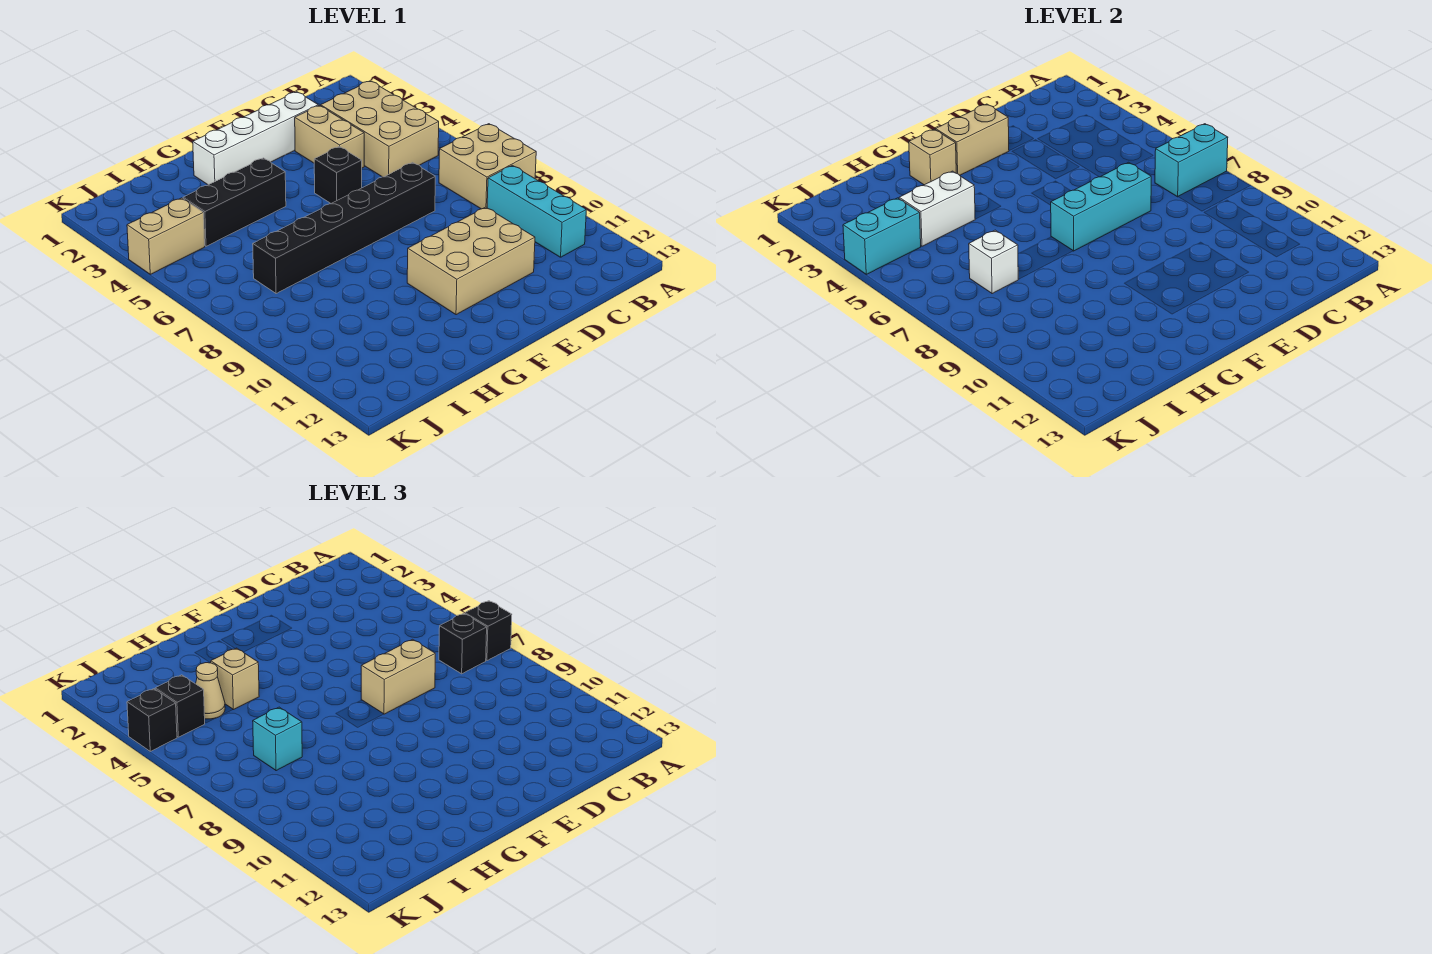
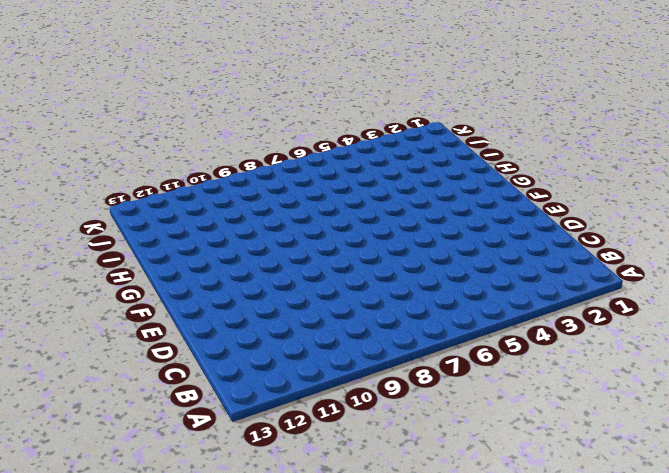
none -> tan 2x2 brick [439,124,536,209]
none -> tan 2x3 brick [321,81,439,177]
none -> cyan 1x3 brick [487,165,586,257]

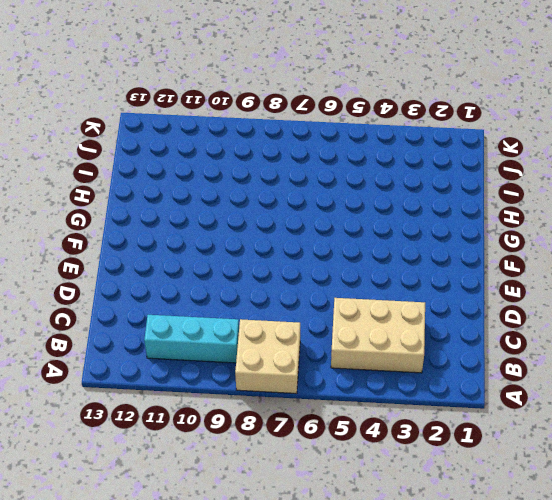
none -> white 1x4 brick [193,92,318,185]
none -> tan 1x2 brick [295,105,364,168]
none -> black 1x6 brick [253,162,435,294]

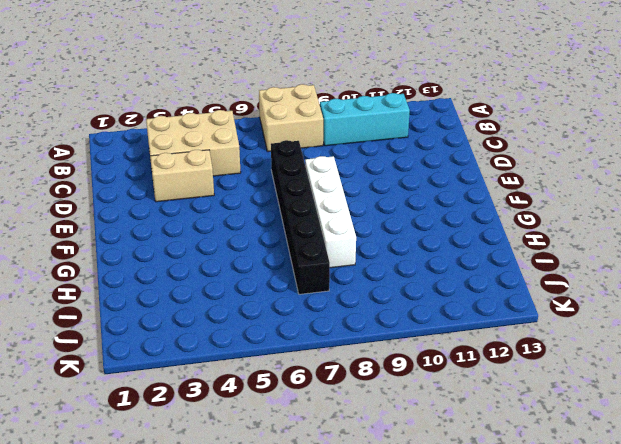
white 1x4 brick [305,156,356,268] -> white 1x4 brick moved to [193,92,318,185]
none -> tan 2x3 brick [407,207,535,315]
none -> black 1x1 brick [314,146,362,203]
none -> black 1x3 brick [183,158,286,246]

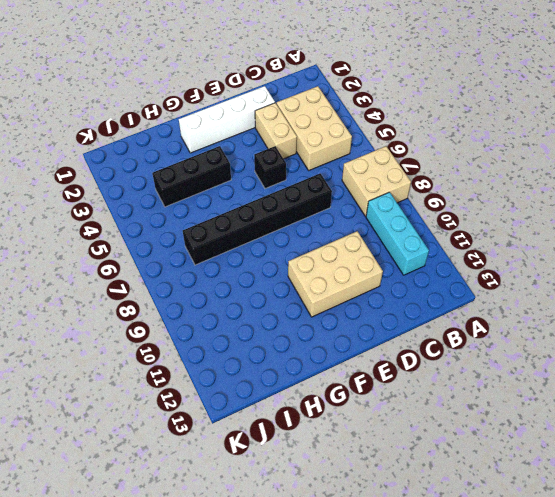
none -> tan 1x2 brick [127,198,205,274]
none -> cyan 1x2 brick [1155,124,1228,197]
none -> cyan 1x3 brick [1051,162,1151,251]

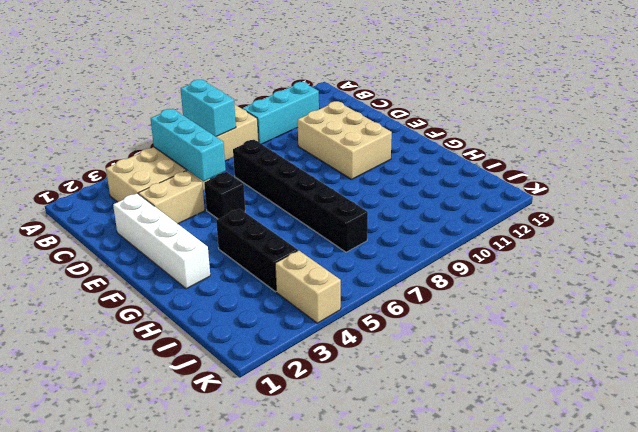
cyan 1x3 brick [151,109,226,181] -> cyan 1x3 brick moved to [1051,162,1151,251]
none -> tan 1x2 brick [936,104,1009,175]
none -> tan 1x1 brick [909,129,956,185]
none -> white 1x2 brick [899,171,975,246]

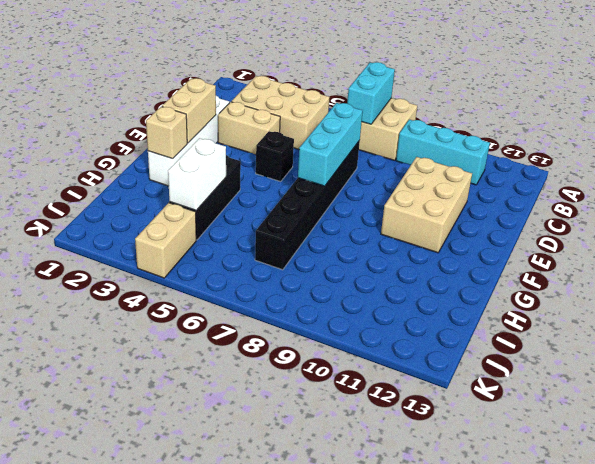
none -> white 1x1 brick [969,230,1018,294]
none -> cyan 1x2 brick [843,198,921,274]
none -> black 1x1 brick [465,601,512,661]

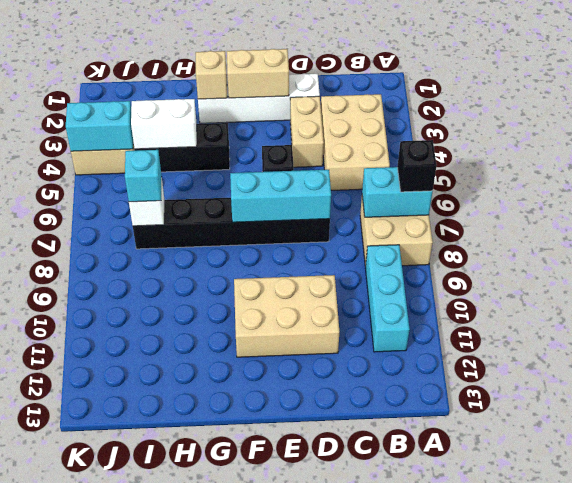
none -> black 1x1 brick [439,613,487,674]
none -> tan 1x2 brick [361,639,435,714]
none -> tan 1x1 brick [211,648,259,710]

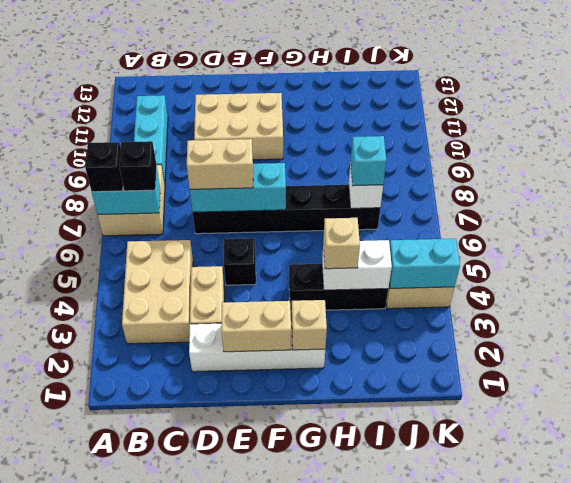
none -> tan 1x1 cone [196,663,225,719]
none -> black 1x1 brick [155,675,205,737]
none -> black 1x1 brick [127,689,177,751]

